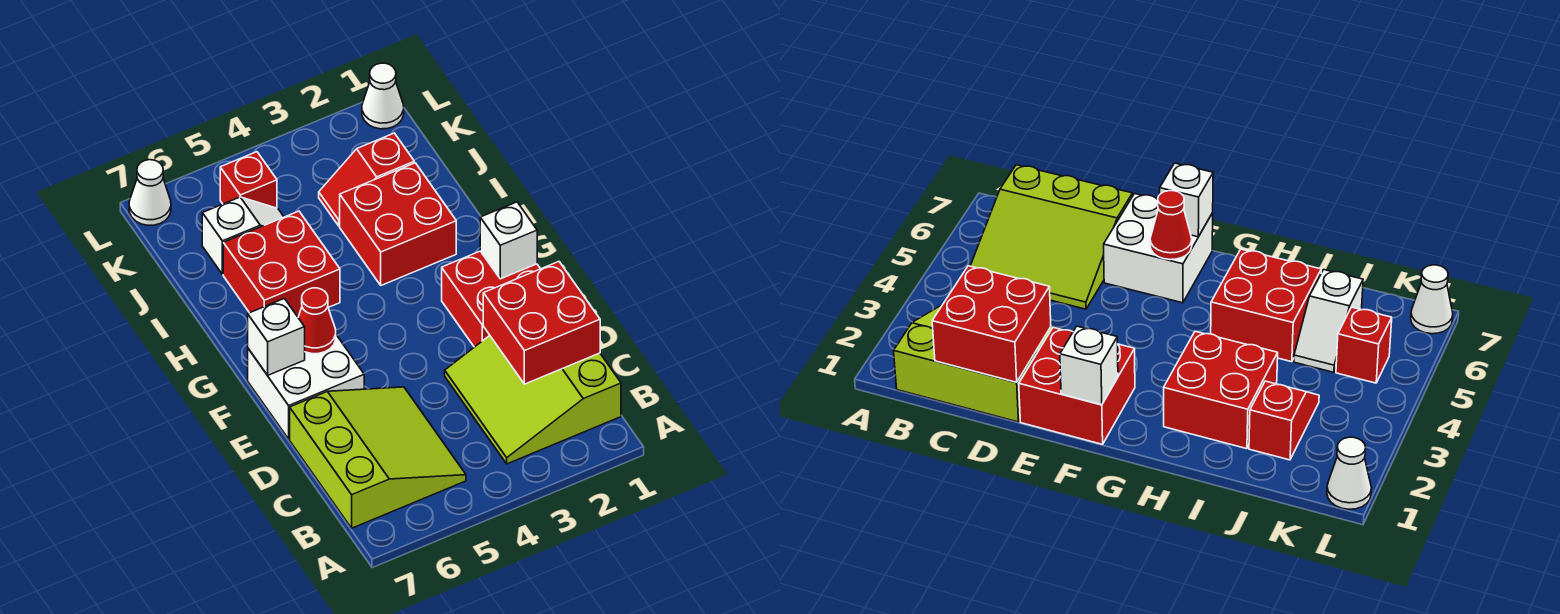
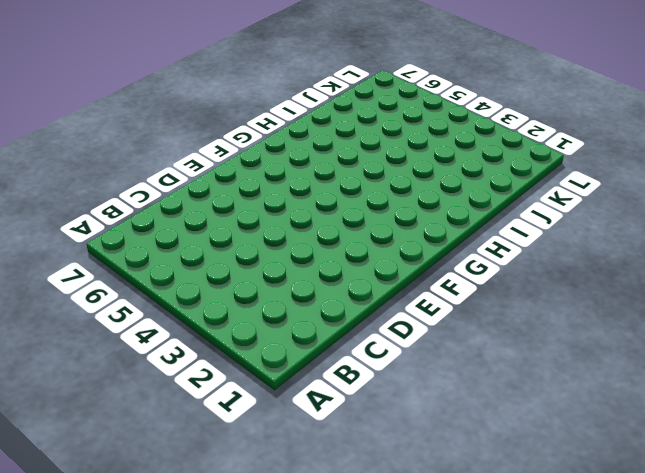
none -> lime 3x3 slope [445,336,621,464]
none -> lime 3x3 slope [290,387,466,528]
none -> red 2x2 brick [442,251,540,347]

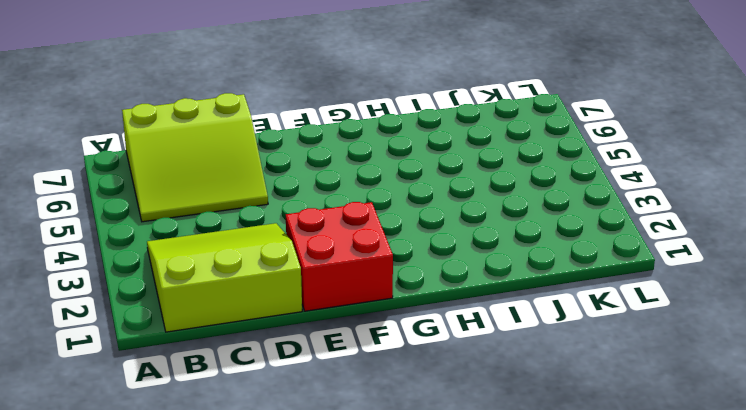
none -> white 2x2 brick [248,335,364,439]
none -> red 2x2 brick [340,163,456,285]
none -> red 2x2 brick [223,211,340,317]

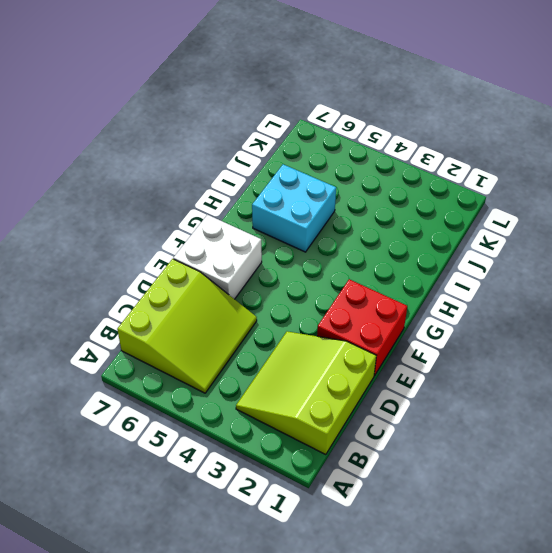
cyan 2x2 brick [252,164,336,252] -> red 2x2 brick [223,211,340,317]
none -> red 2x2 brick [340,163,456,285]
none -> red 1x2 slope [319,133,414,226]
none -> white 1x2 slope [202,197,284,274]

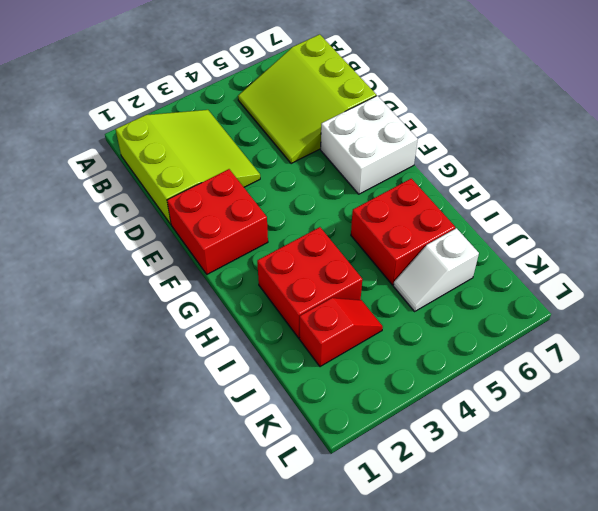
none -> red 1x1 brick [220,152,277,208]
none -> white 1x1 cone [362,63,404,129]
none -> white 1x1 cone [129,160,171,225]

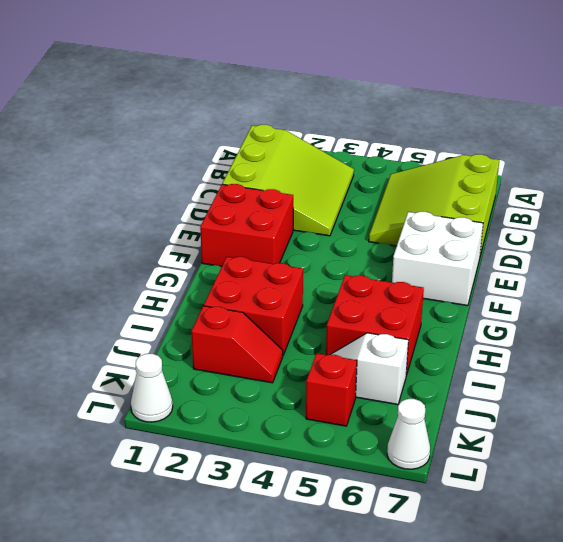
none -> red 2x2 brick [483,262,600,384]
none -> white 1x1 brick [480,202,537,279]
none -> red 1x1 cone [298,288,336,354]

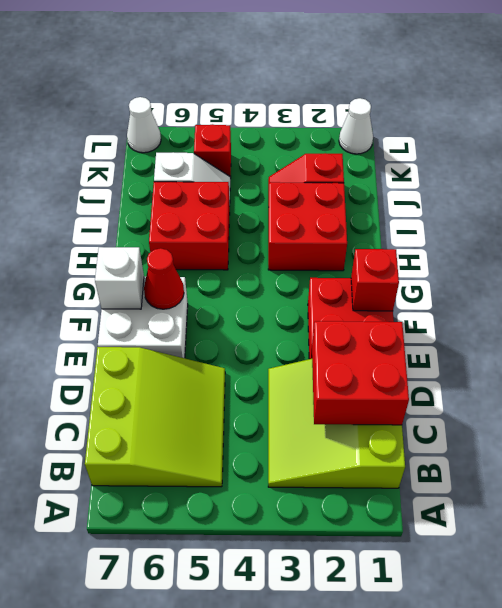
red 1x1 brick [351,249,399,311] -> white 1x1 brick [480,202,537,279]

